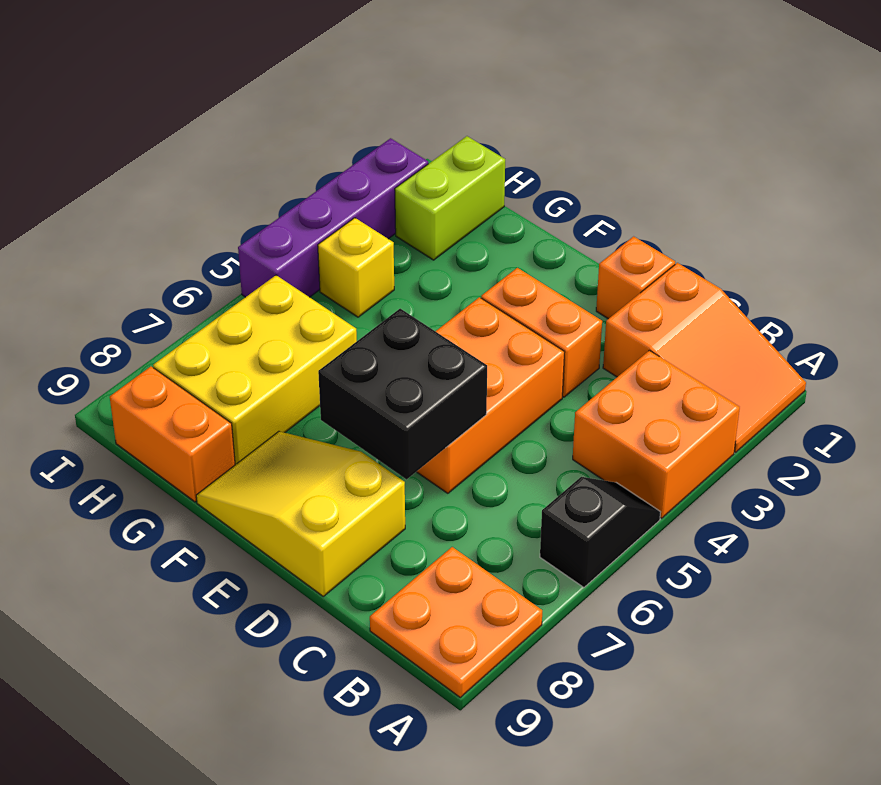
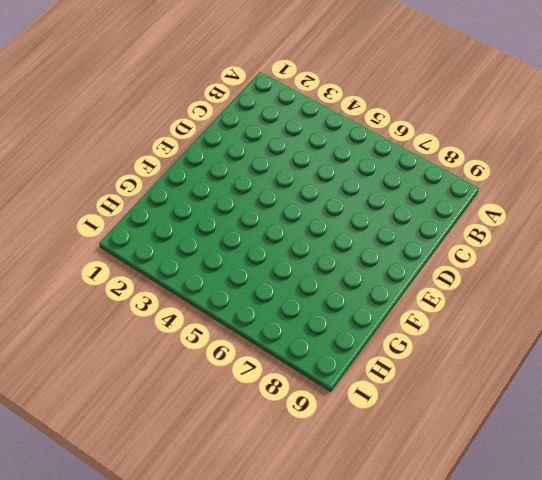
none -> orange 2x3 slope [603,263,806,452]
none -> orange 2x2 brick [573,350,740,518]
none -> black 1x2 slope [540,477,661,587]

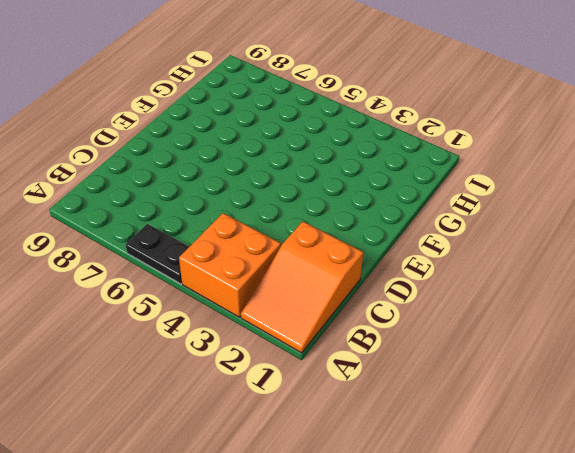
black 1x2 plate [126,224,189,284] -> black 1x2 slope [540,477,661,587]
none -> orange 2x2 plate [370,547,542,697]
none -> orange 1x1 brick [596,236,675,319]
none -> orange 1x2 brick [481,268,602,397]

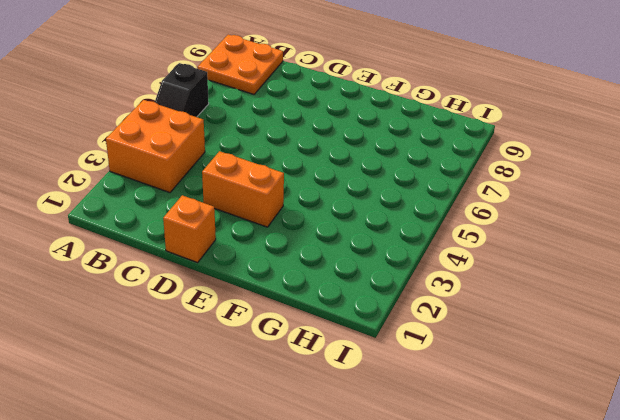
none -> orange 2x3 slope [603,263,806,452]
none -> orange 2x3 brick [417,297,565,493]
none -> yellow 2x3 slope [196,431,405,596]

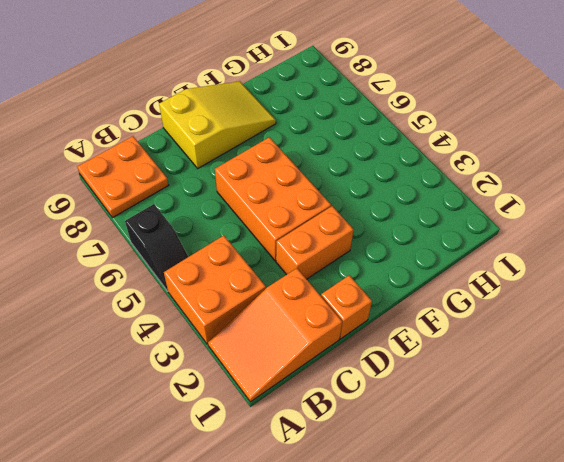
none -> yellow 2x3 brick [153,275,357,465]
none -> orange 1x2 brick [110,367,235,502]
none -> lime 1x2 brick [395,136,505,260]

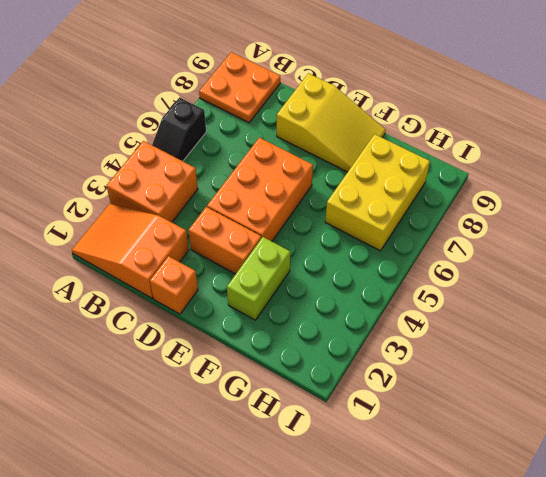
lime 1x2 brick [227,237,290,320] -> lime 1x2 brick moved to [395,136,505,260]
none -> orange 1x2 brick [110,367,235,502]
none -> yellow 1x1 brick [318,218,394,317]
none -> purple 1x4 brick [238,138,428,297]

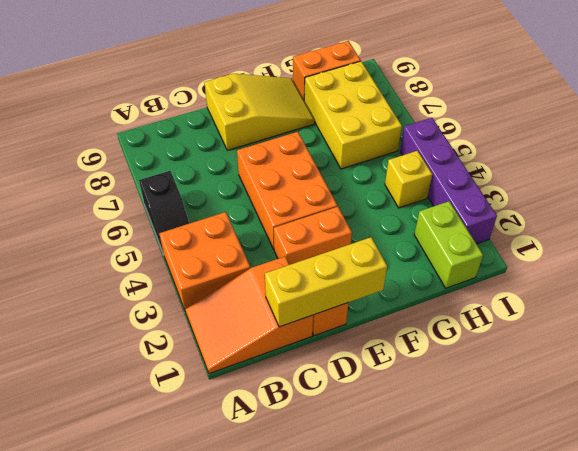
yellow 1x3 brick [265,237,387,327] -> none
none -> orange 2x2 plate [370,547,542,697]
none -> black 2x2 brick [318,309,487,479]

